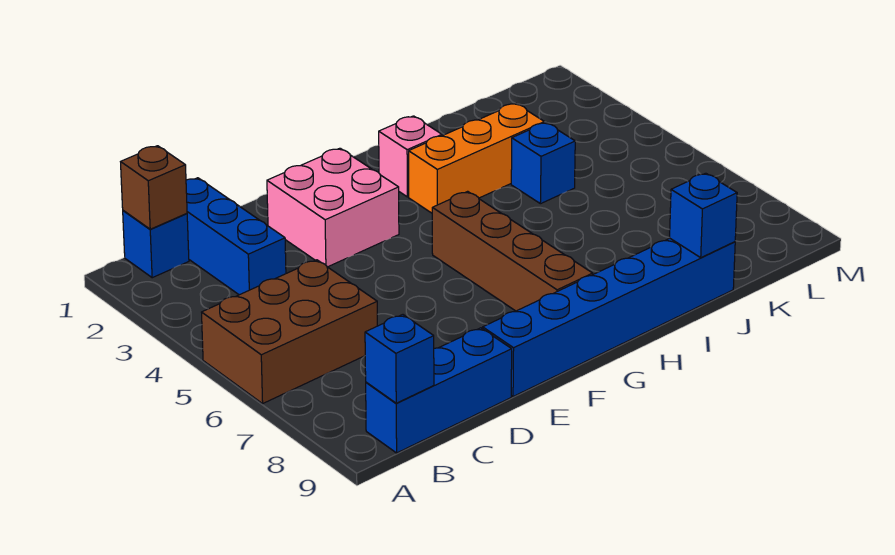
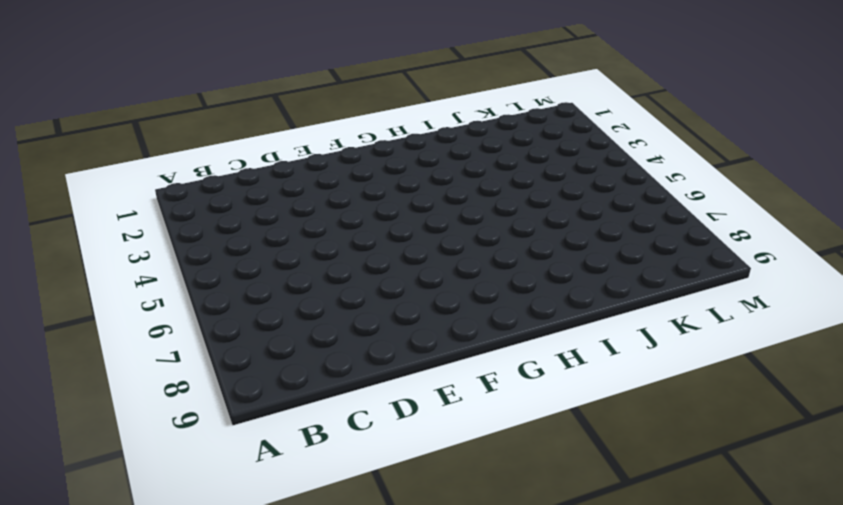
none -> brown 2x3 brick [202,260,377,404]
none -> blue 1x1 brick [123,211,189,278]
none -> blue 1x3 brick [366,328,512,453]

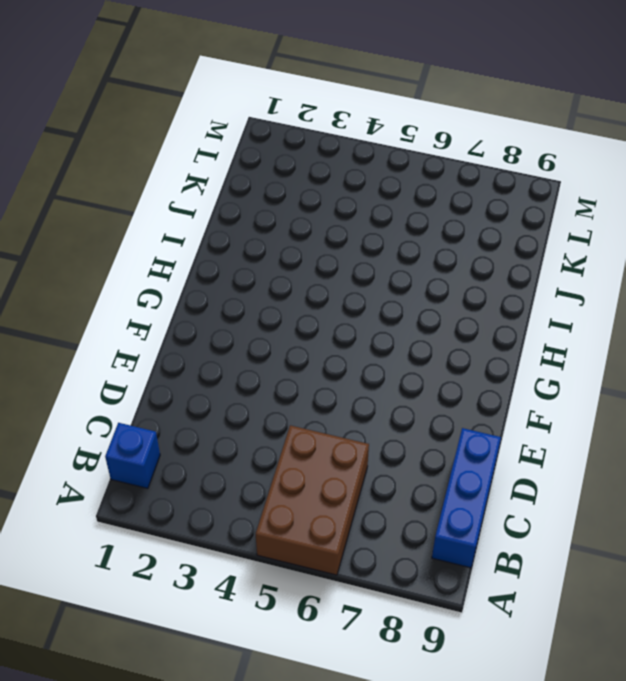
none -> blue 1x3 brick [186,178,286,295]
none -> pink 2x2 brick [267,148,399,267]
none -> blue 1x6 brick [483,239,735,397]

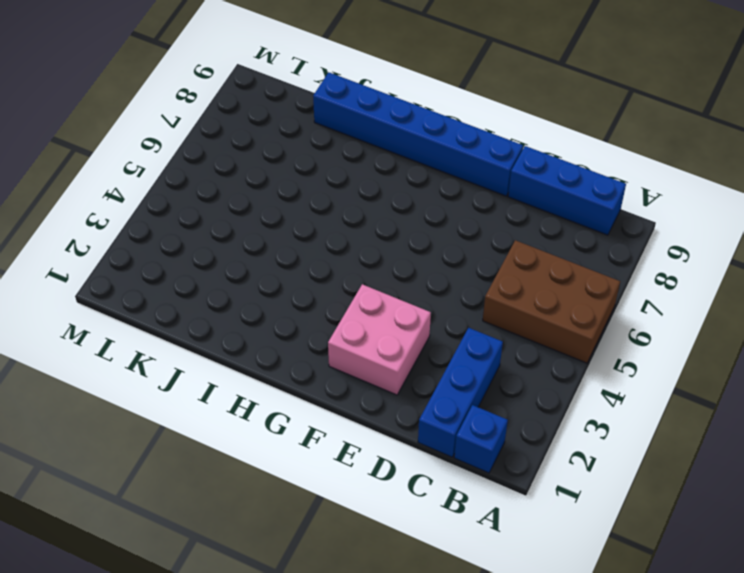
none -> brown 1x4 brick [432,191,593,311]
none -> pink 1x1 brick [379,116,442,197]
none -> orange 1x3 brick [409,103,544,213]

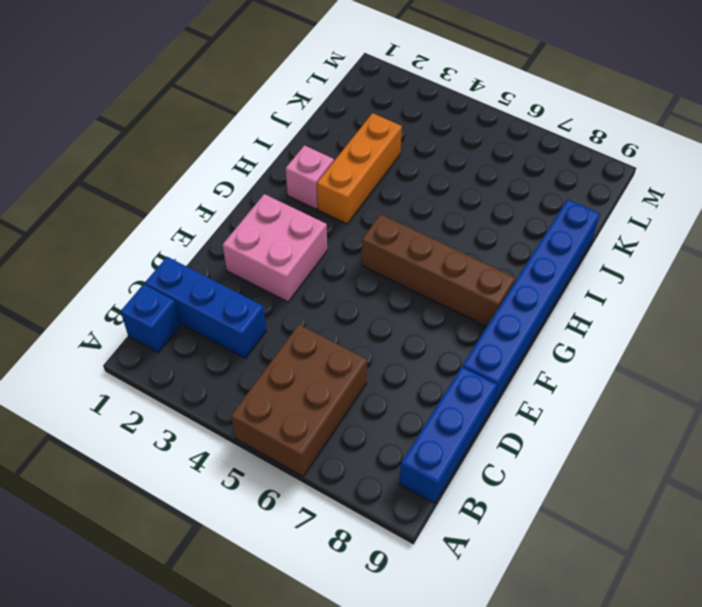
none -> blue 1x1 brick [511,123,575,204]
none -> brown 1x1 brick [121,146,187,229]
none -> blue 1x1 brick [365,315,434,403]

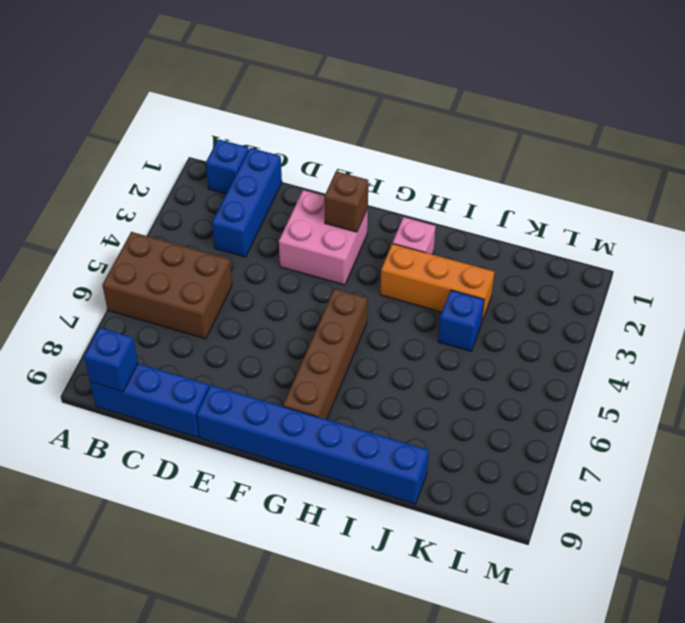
brown 1x1 brick [324,171,368,232] -> brown 1x1 brick moved to [121,146,187,229]
none -> blue 1x1 brick [670,173,737,258]

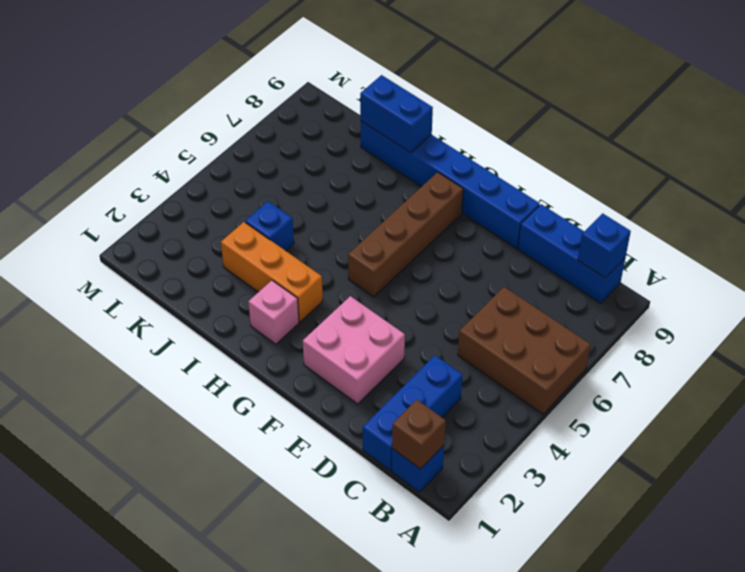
blue 1x2 brick [360,75,433,153] -> blue 1x1 brick [670,173,737,258]

